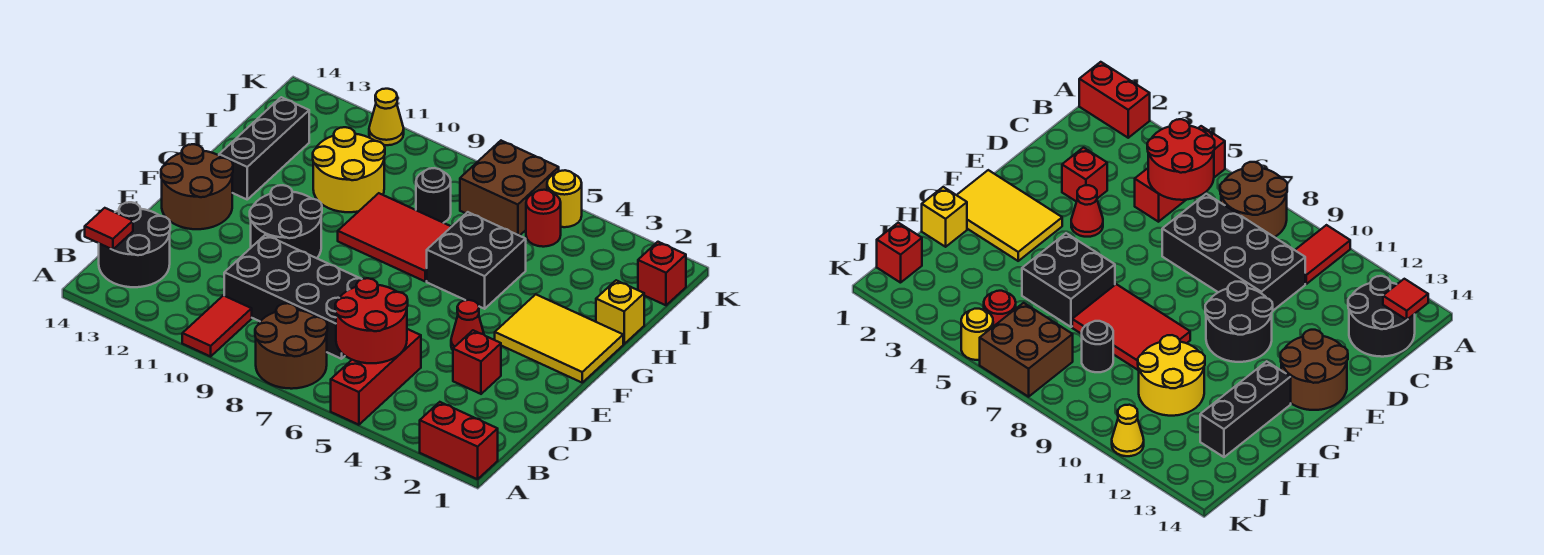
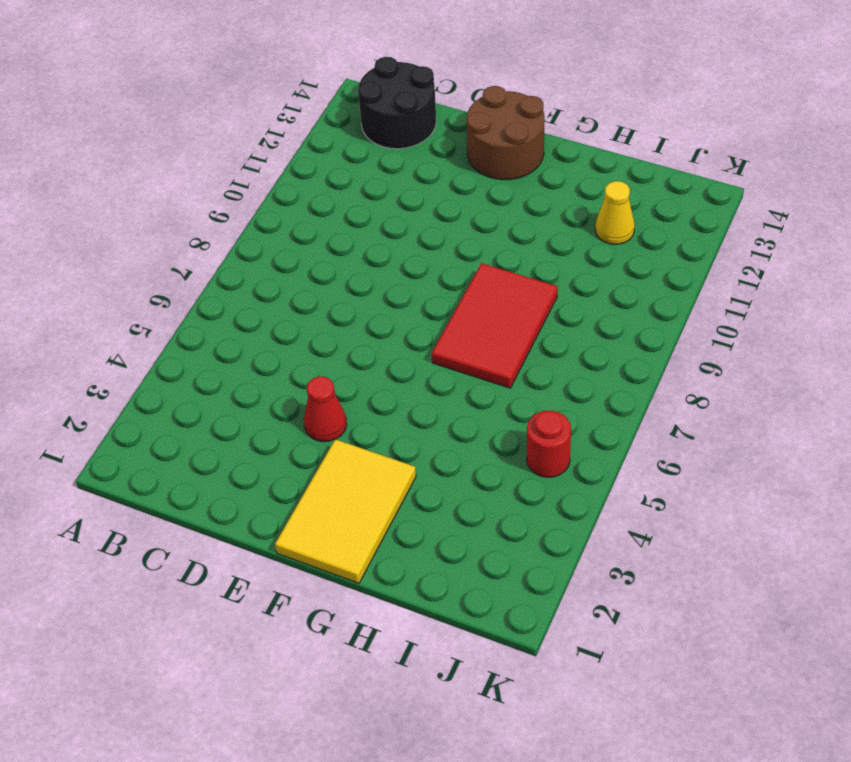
yellow 1x1 cone [595,181,635,244] -> yellow 1x1 cone moved to [369,89,404,145]
none -> red 1x2 brick [420,402,498,479]
none -> red 1x3 brick [331,329,421,425]
none -> brown 2x2 round brick [255,303,327,389]

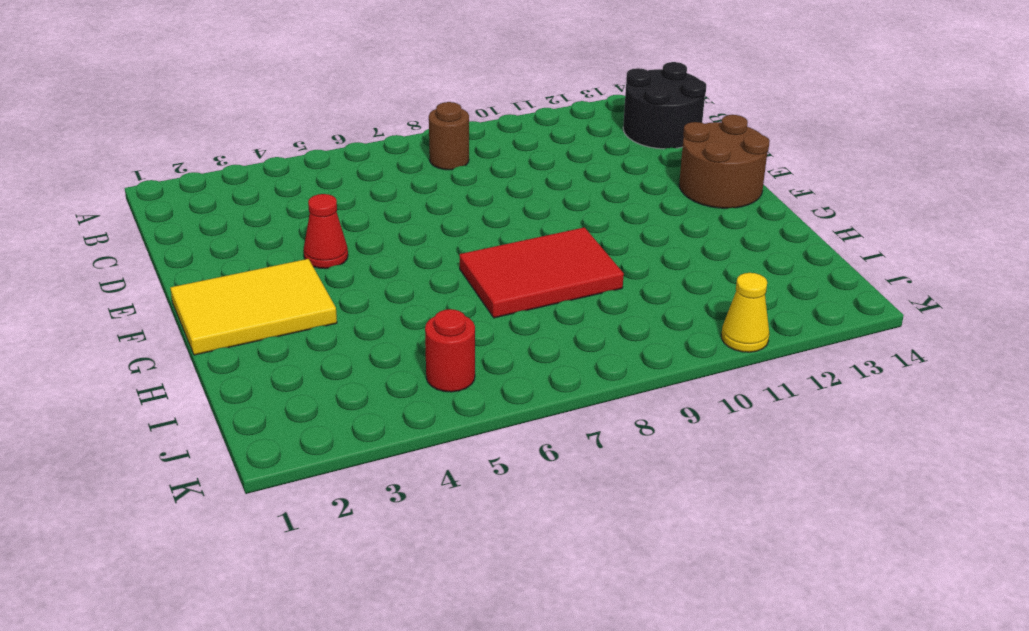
brown 1x1 round brick [429,102,469,170] -> brown 2x2 round brick [255,303,327,389]
none -> red 1x2 brick [420,402,498,479]
none -> red 1x3 brick [331,329,421,425]
none -> red 1x2 tile [182,295,252,356]

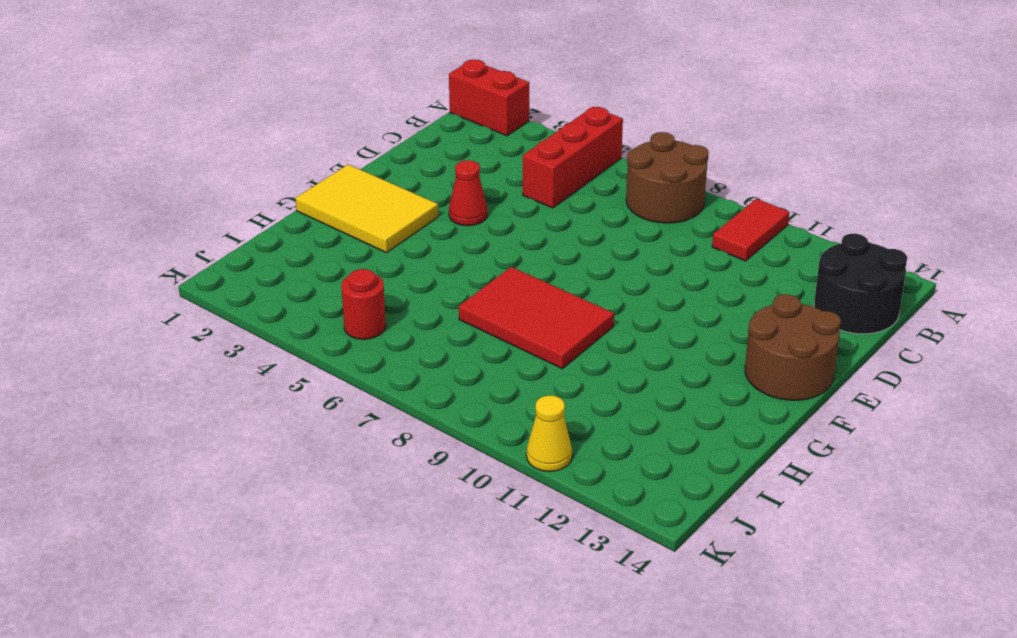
none -> black 2x4 brick [224,235,361,359]
none -> red 1x1 brick [453,330,501,394]
none -> black 2x2 round brick [250,185,322,258]

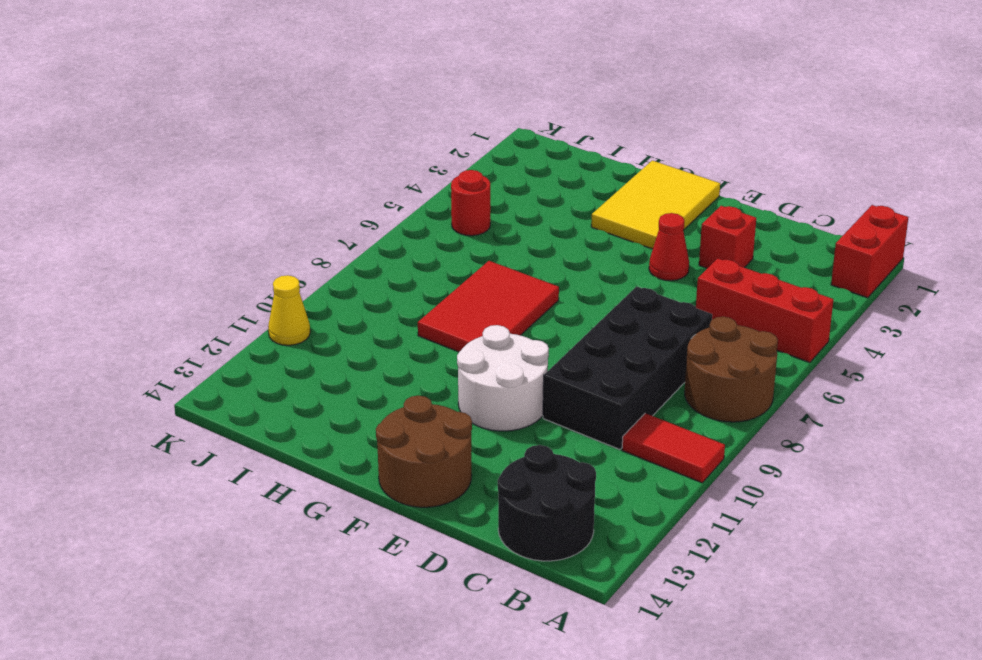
white 2x2 round brick [457,325,549,431] -> black 2x2 round brick [250,185,322,258]
none -> black 2x2 brick [427,212,526,309]
none -> black 1x3 brick [219,97,309,199]
none -> yellow 1x1 brick [596,280,644,344]

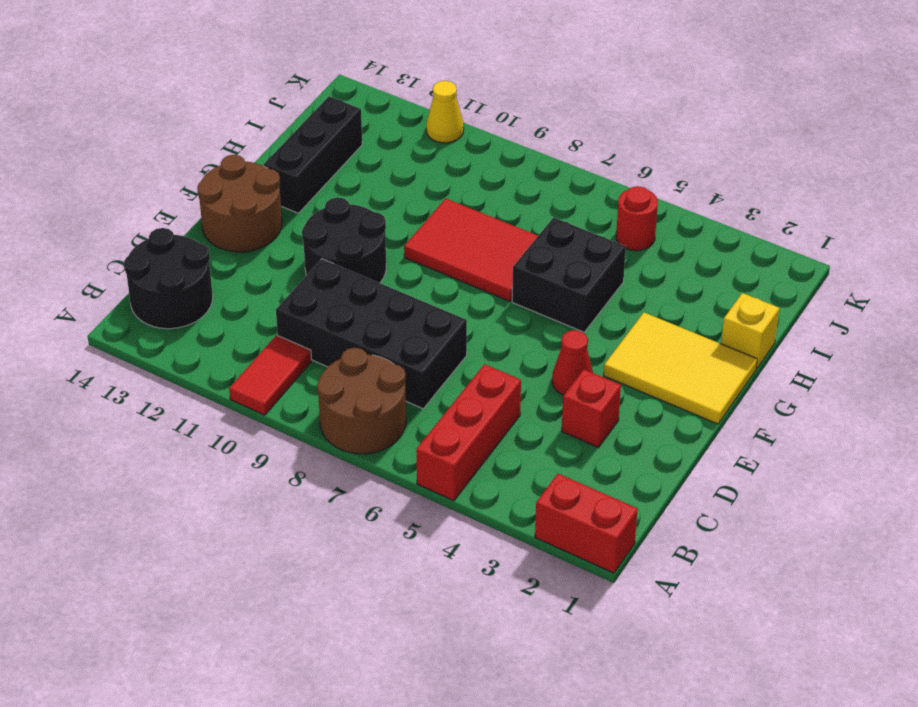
none -> yellow 2x2 round brick [313,127,385,212]
none -> black 1x1 round brick [416,168,451,223]
none -> red 1x1 brick [638,242,686,305]

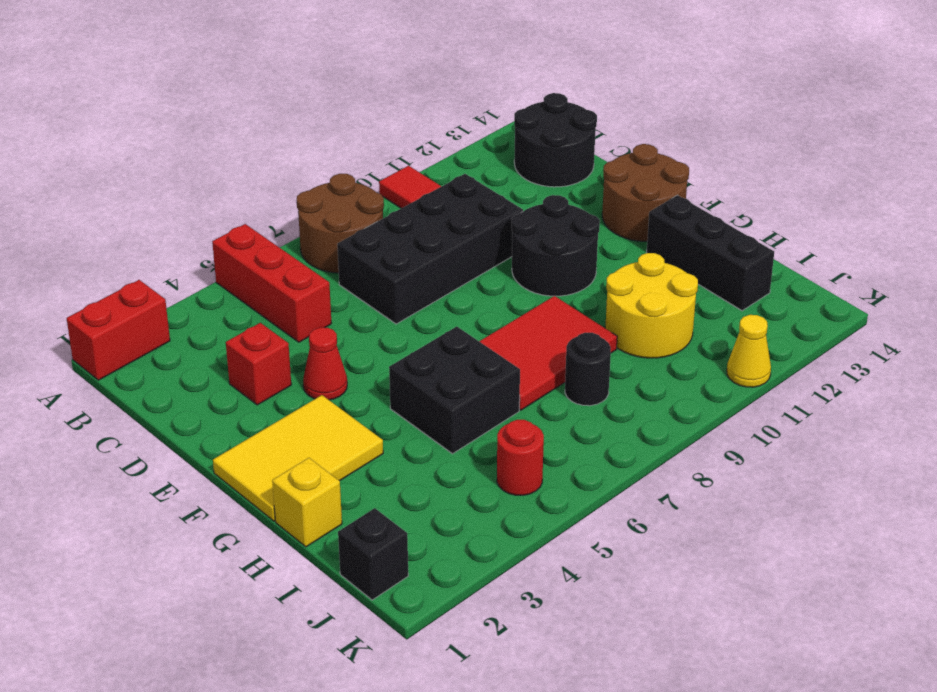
black 1x1 brick [338,508,408,600] -> red 1x1 brick [638,242,686,305]
none -> brown 2x2 brick [460,141,559,236]
none -> yellow 1x1 round brick [547,170,582,227]
none -> red 2x2 round brick [335,278,408,363]

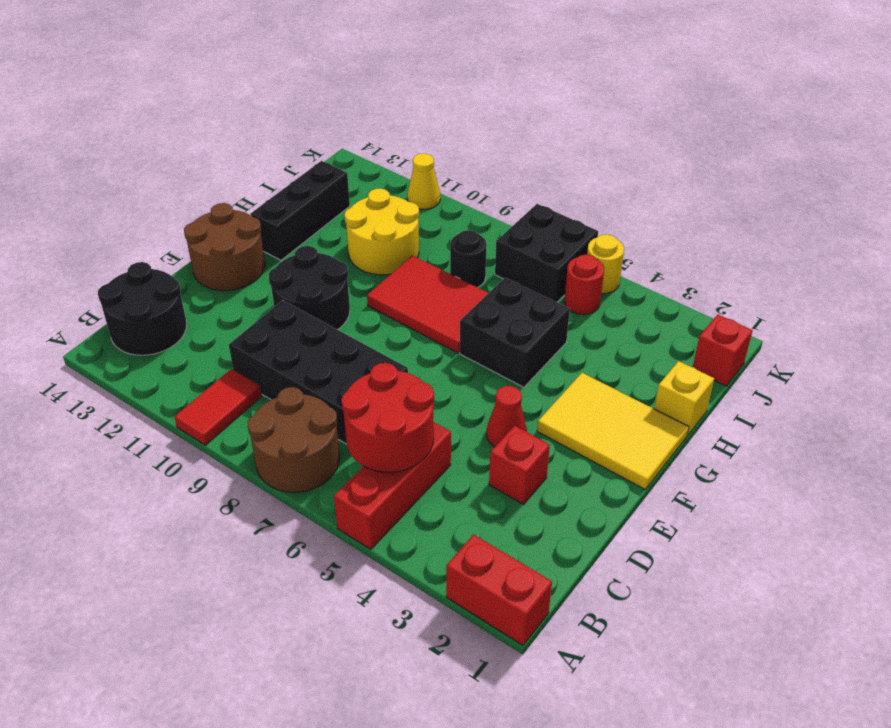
black 2x2 brick [495,204,598,302] -> brown 2x2 brick [460,141,559,236]
none -> red 1x1 tile [85,208,133,250]

